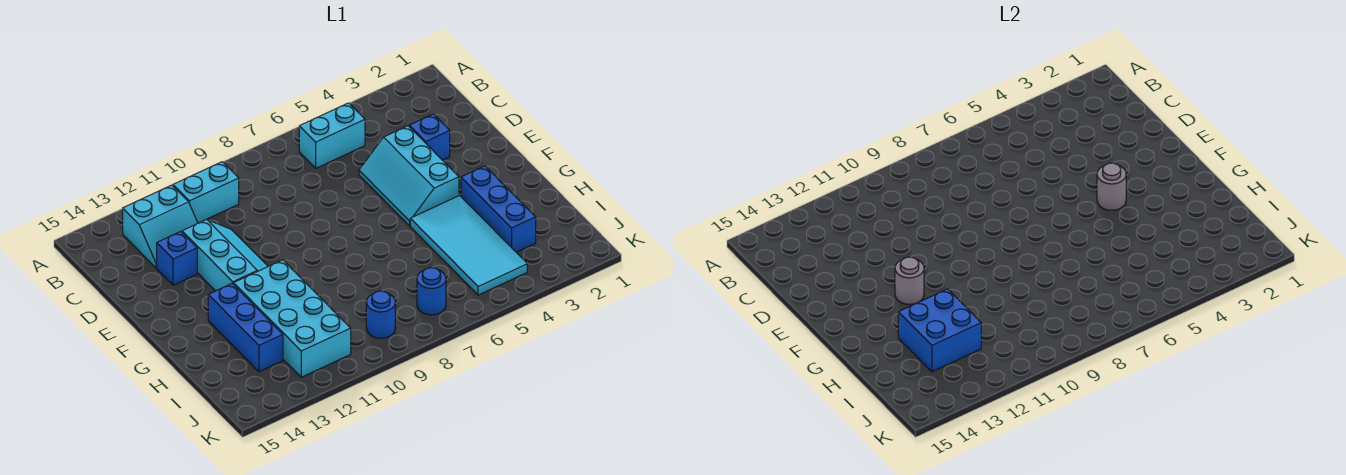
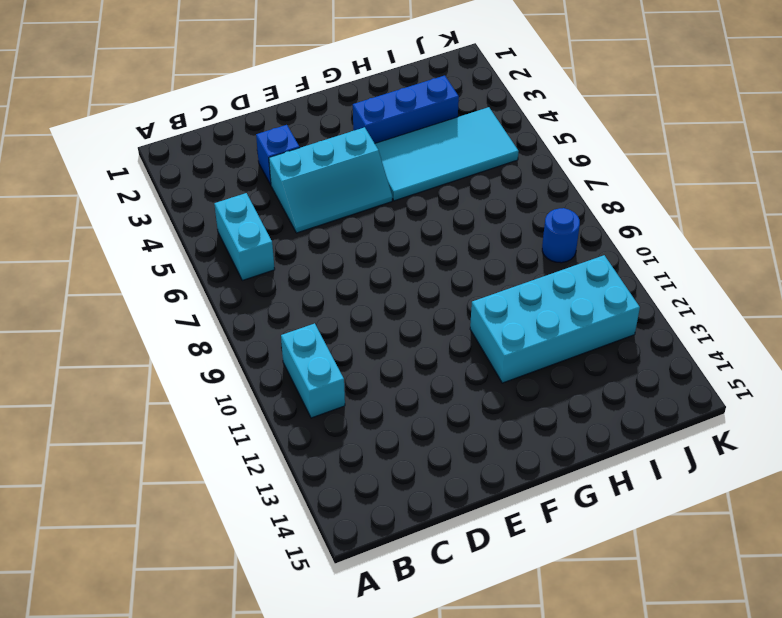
none -> cyan 2x2 slope [123,185,198,268]
none -> cyan 2x3 slope [182,219,268,291]
none -> blue 1x1 brick [157,232,197,285]

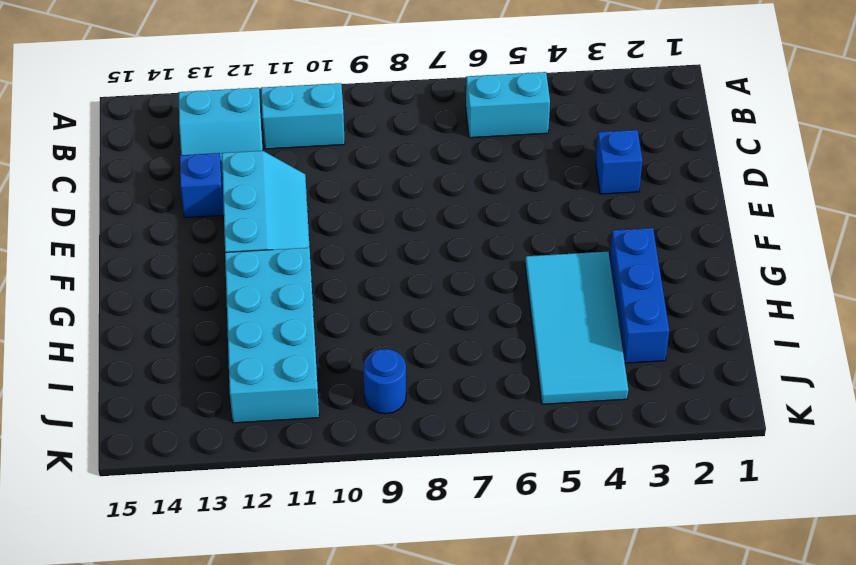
none -> cyan 2x3 slope [359,126,459,226]
none -> blue 1x3 brick [208,283,283,372]
none -> blue 1x1 round brick [417,268,446,315]

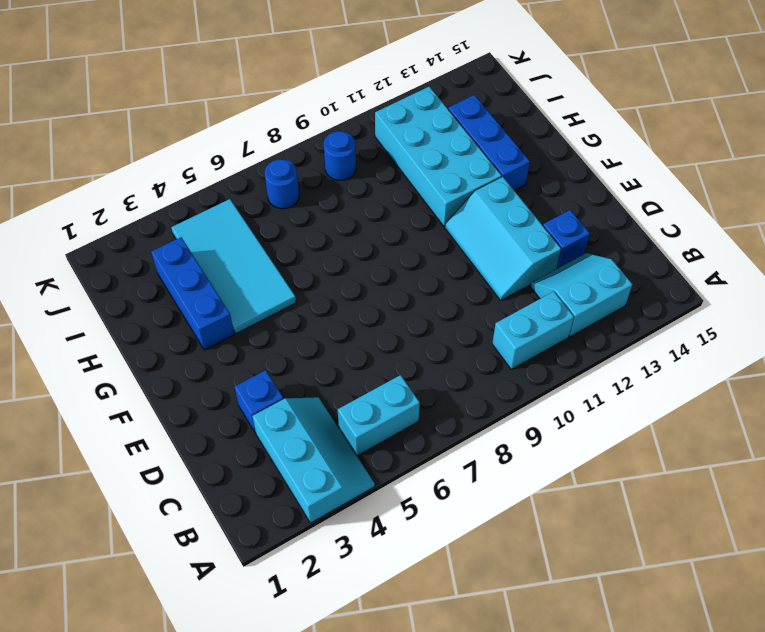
cyan 2x3 slope [253,397,375,523] -> cyan 2x3 slope moved to [359,126,459,226]
none -> grey 1x1 round brick [1097,163,1126,210]
none -> grey 1x1 round brick [895,257,924,304]
none -> blue 2x2 brick [898,289,981,372]

